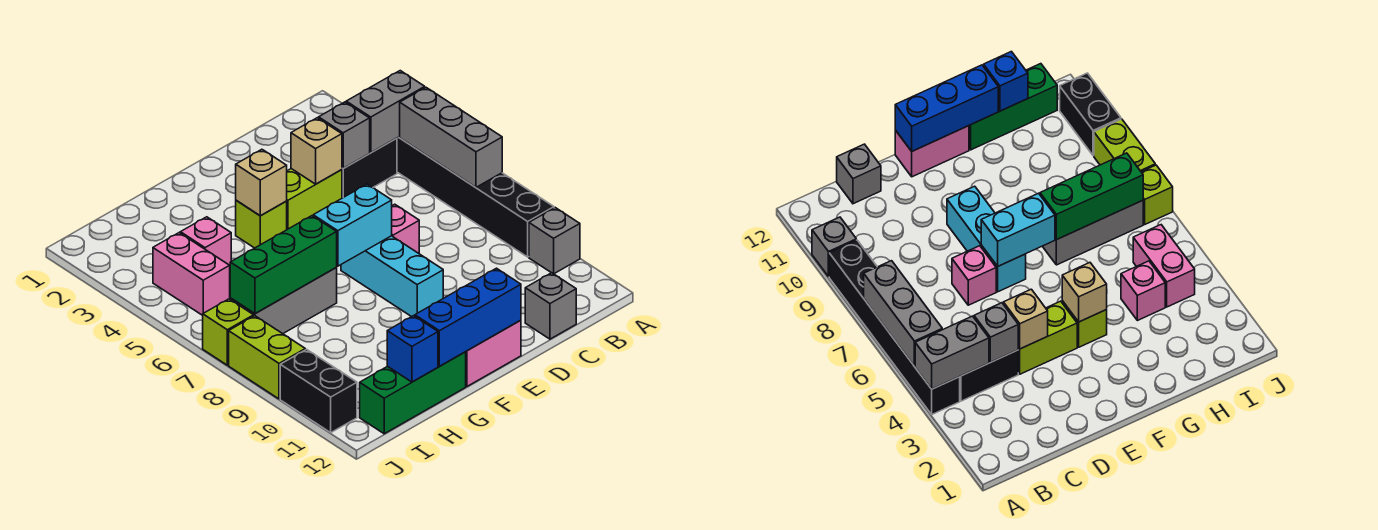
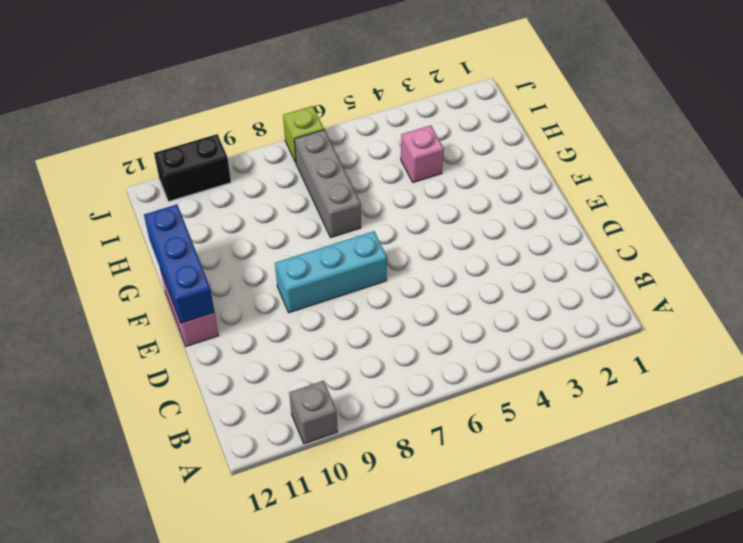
none -> black 1x6 brick [397,136,554,257]
none -> black 1x2 brick [342,138,397,198]
none -> grey 1x1 brick [525,273,576,339]

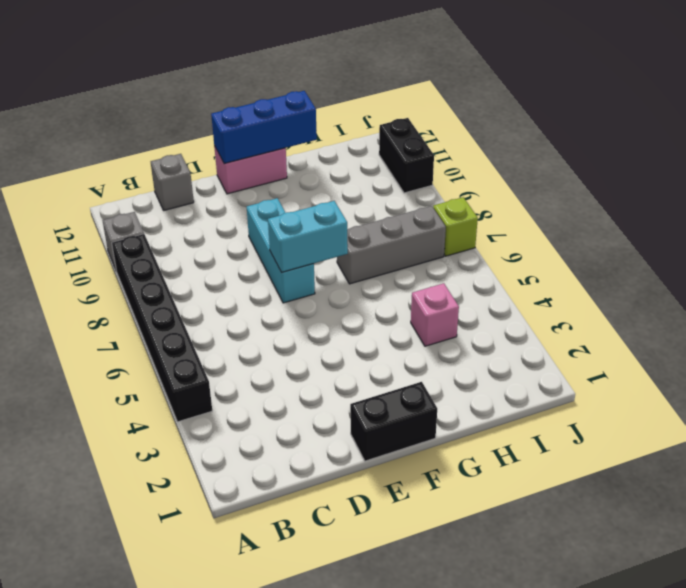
black 1x2 brick [350,382,437,461] -> black 1x2 brick moved to [342,138,397,198]
none -> lime 1x2 brick [287,169,342,229]
none -> pink 1x1 brick [392,204,419,253]
none -> lime 1x1 brick [236,200,287,248]

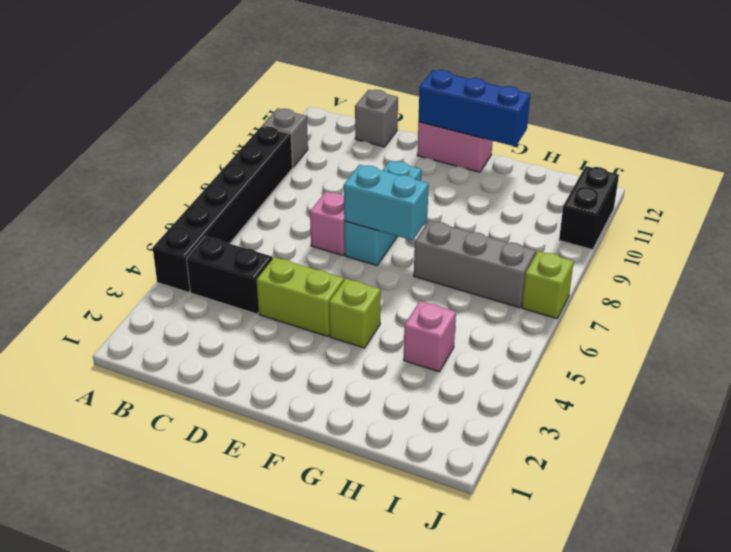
none -> green 1x3 brick [360,352,466,434]
none -> pink 1x2 brick [153,233,230,315]
none -> lime 1x2 brick [229,316,305,399]

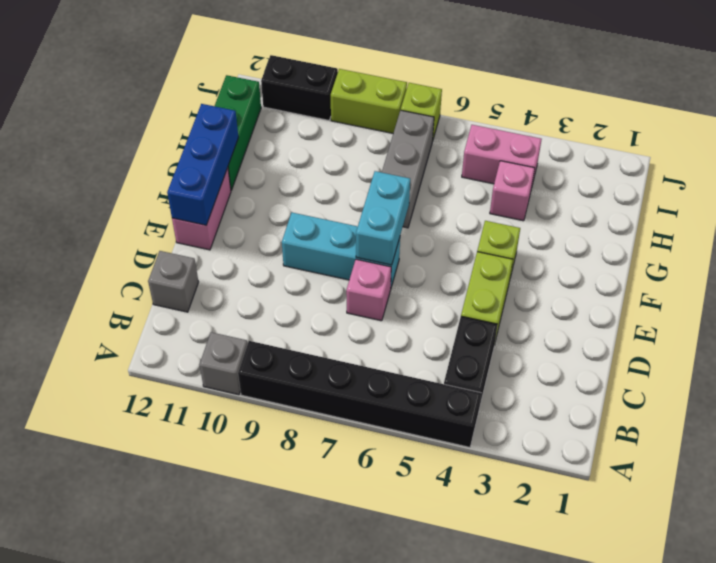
none -> grey 1x2 brick [346,71,425,153]
none -> grey 1x3 brick [400,88,502,187]
none -> grey 1x1 brick [319,102,370,168]

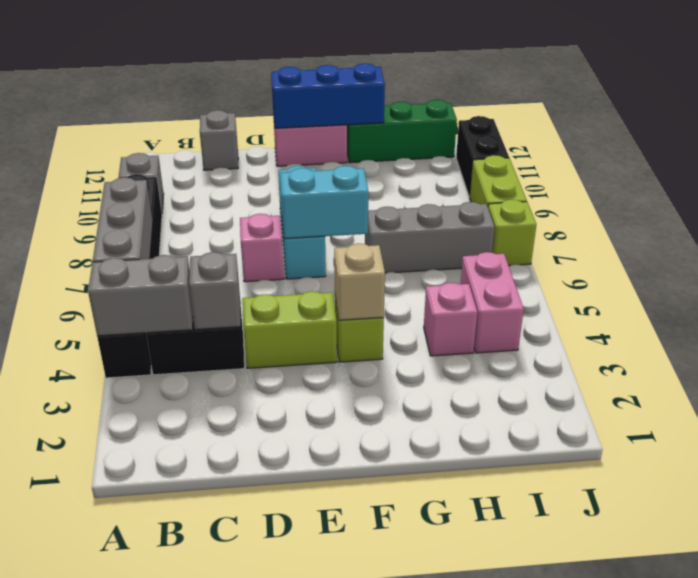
none -> tan 1x1 brick [291,118,342,184]
none -> green 1x3 brick [230,216,337,314]
none -> blue 1x1 brick [387,316,438,382]

